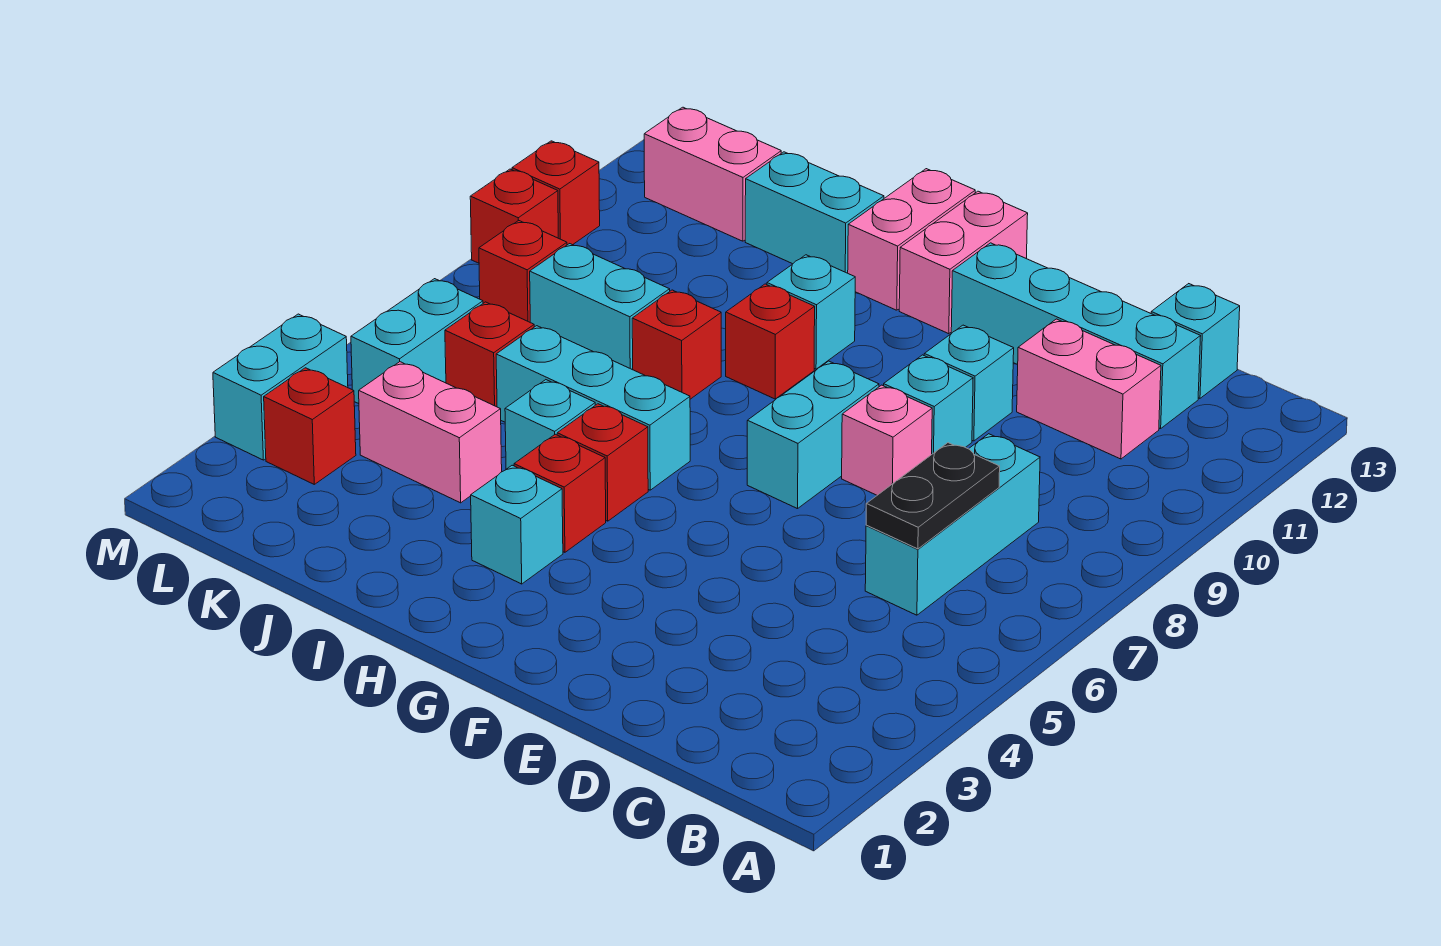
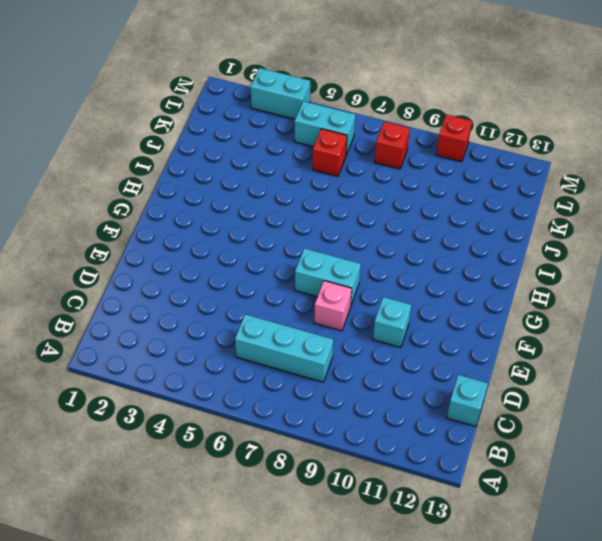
none -> pink 1x2 brick [1017,319,1161,459]
none -> cyan 1x4 brick [951,243,1201,429]
none -> cyan 1x1 brick [884,355,973,454]
none -> pink 1x2 brick [899,191,1028,334]

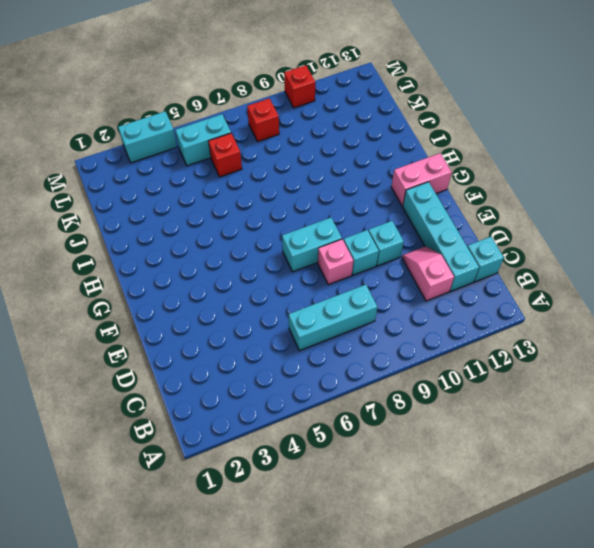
pink 1x2 slope [402,246,454,301] -> pink 1x2 brick [1017,319,1161,459]
none -> cyan 1x1 brick [471,465,563,584]
none -> red 1x1 brick [514,434,606,552]
none -> red 1x1 brick [557,404,648,521]
none -> cyan 1x3 brick [496,326,690,490]

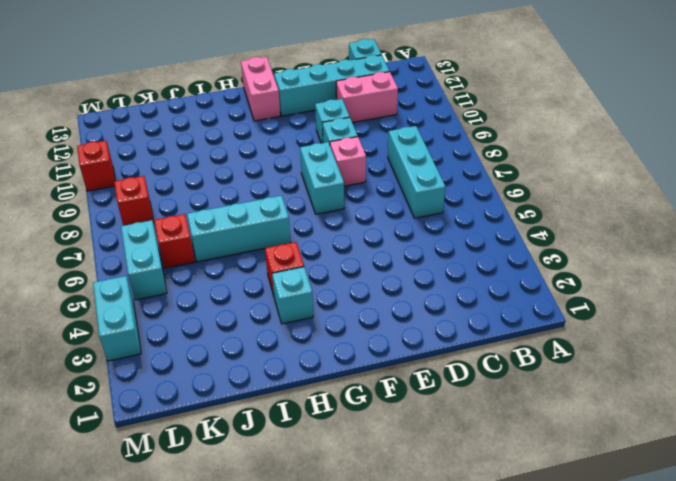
none -> red 1x1 brick [557,404,648,521]
none -> red 1x1 brick [726,284,815,399]
none -> cyan 1x1 brick [767,255,855,369]
none -> pink 1x2 brick [848,169,975,310]

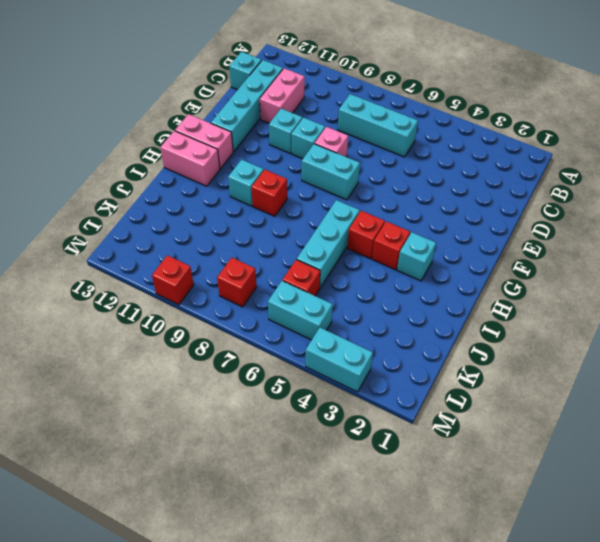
none -> cyan 1x1 brick [505,380,595,469]
none -> red 1x1 brick [632,290,721,399]
none -> cyan 1x2 brick [745,152,884,273]
none -> pink 1x2 brick [359,362,502,503]

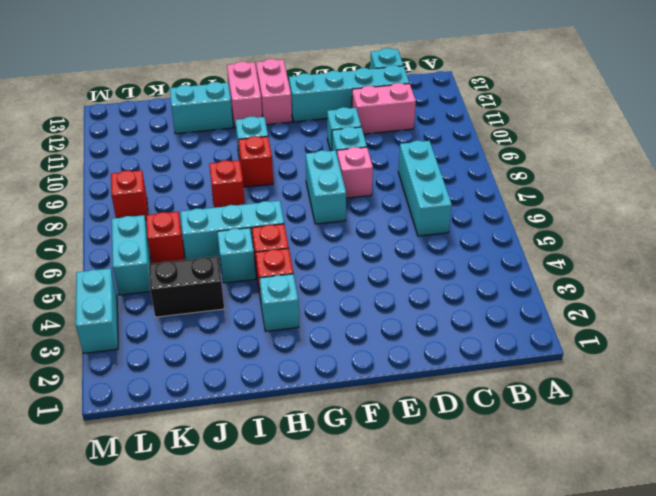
black 1x2 brick [149,256,224,317] -> pink 1x2 brick [359,362,502,503]
none -> cyan 1x2 brick [530,244,670,370]
none -> pink 1x2 brick [644,107,781,241]
none -> red 1x1 brick [264,368,356,484]
none -> red 1x1 brick [470,169,558,263]

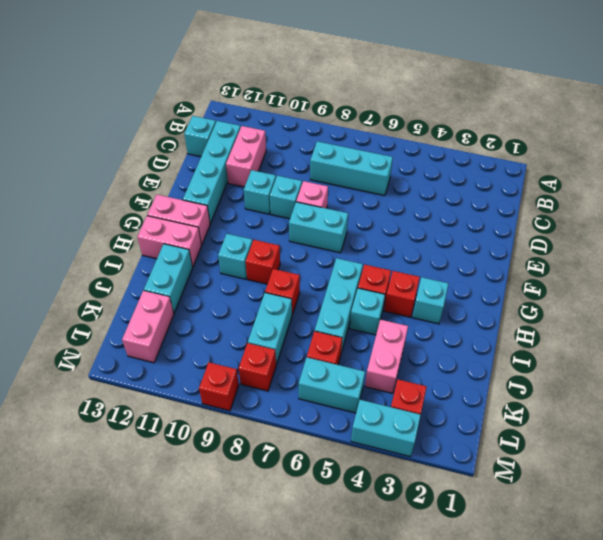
none -> red 1x1 brick [512,141,600,245]
none -> black 1x2 plate [866,443,1000,549]

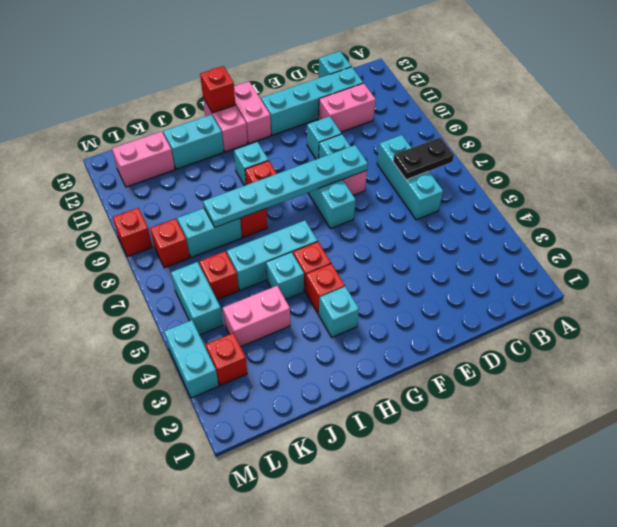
black 1x2 plate [393,137,454,180] -> black 1x2 plate turned to [866,443,1000,549]
cyan 1x6 plate [203,145,368,227] -> none
red 1x1 brick [200,66,235,113] -> red 1x1 brick moved to [512,141,600,245]

